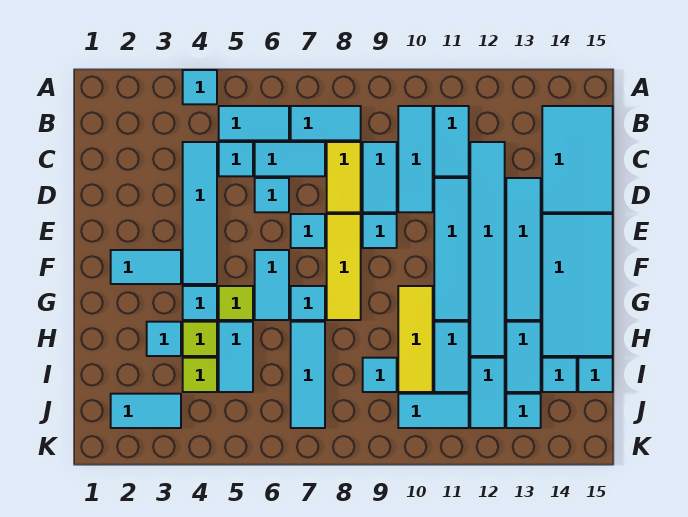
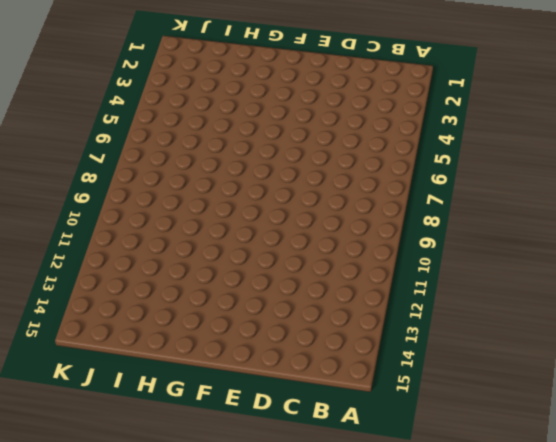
none -> cyan 1x1 tile [183,70,217,104]
none -> cyan 1x2 tile [219,106,289,140]
none -> cyan 1x2 tile [291,106,361,140]
none -> cyan 1x3 tile [398,106,433,212]

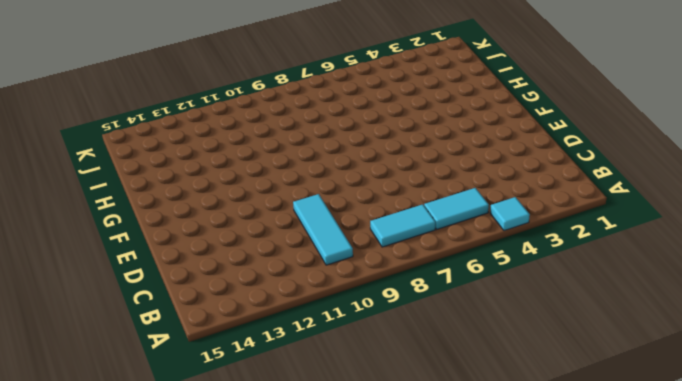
none -> cyan 1x2 tile [434,106,469,176]
none -> cyan 2x3 tile [542,106,613,212]
none -> cyan 1x4 tile [183,142,217,284]
none -> cyan 1x1 tile [219,142,253,176]

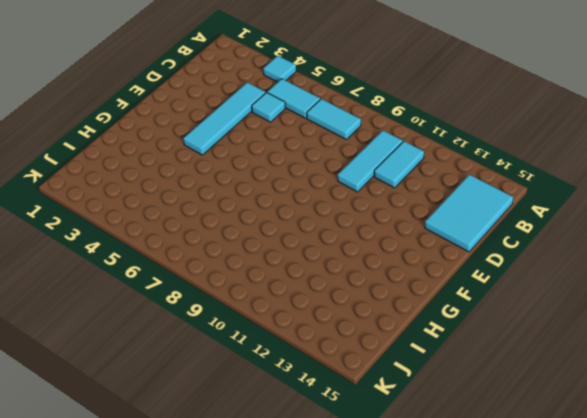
none -> cyan 1x2 tile [255,142,325,176]
none -> yellow 1x2 tile [327,142,361,212]
none -> cyan 1x2 tile [363,142,397,212]
none -> cyan 1x6 tile [470,142,505,356]

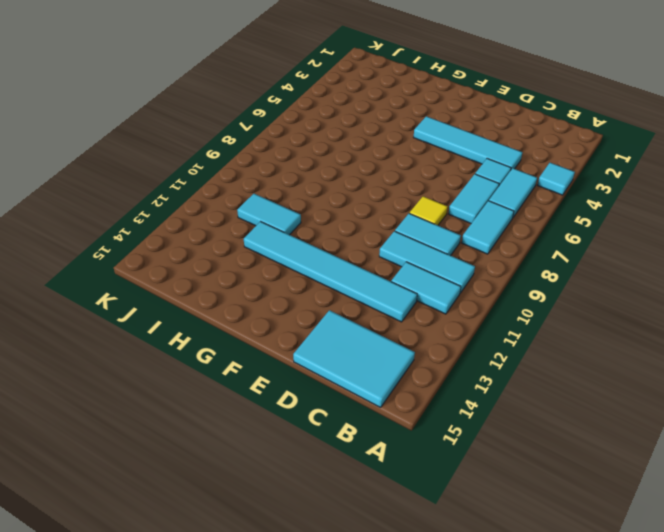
yellow 1x1 tile [410,196,448,225] -> yellow 1x2 tile [327,142,361,212]
none -> cyan 1x1 tile [255,178,289,212]
none -> cyan 1x4 tile [434,178,469,320]
none -> cyan 1x4 tile [506,178,541,320]
none -> cyan 1x1 tile [291,214,325,248]

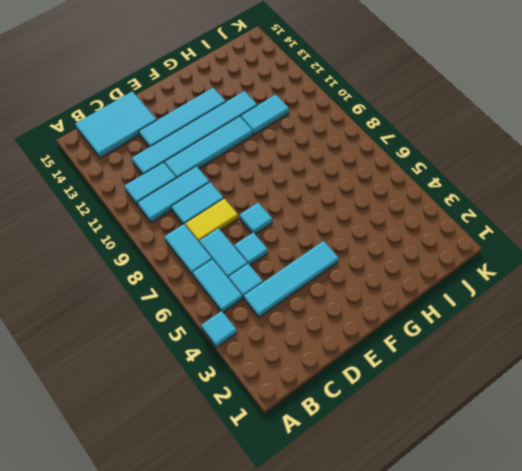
none -> yellow 1x3 tile [327,214,361,320]
none -> cyan 1x1 tile [363,214,397,248]
none -> cyan 2x4 tile [542,214,613,356]
none -> cyan 1x2 tile [111,250,181,284]

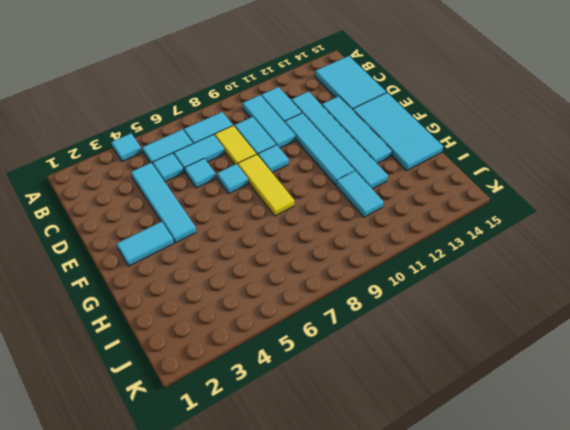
none -> cyan 1x2 tile [255,250,289,320]
none -> cyan 1x1 tile [183,286,217,320]
none -> lime 1x1 tile [219,286,253,320]
none -> cyan 1x1 tile [291,286,325,320]

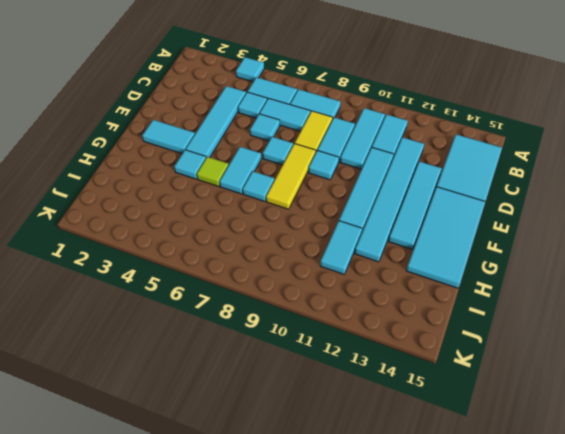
none -> yellow 1x3 tile [398,286,433,392]
none -> cyan 1x1 tile [147,322,181,356]
none -> lime 1x1 tile [183,322,217,356]
none -> cyan 1x2 tile [219,322,253,392]

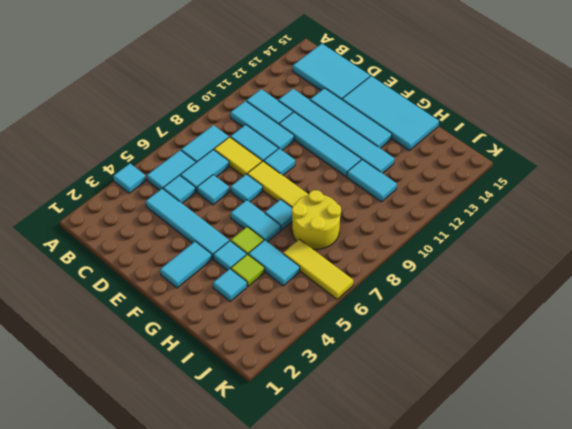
yellow 2x2 round brick [292,190,341,249] -> cyan 1x3 tile [291,322,325,428]
yellow 1x3 tile [283,239,353,299] -> yellow 1x3 tile moved to [398,286,433,392]
none -> cyan 1x2 tile [506,322,541,392]
none -> lime 1x1 tile [183,358,217,392]
none -> cyan 1x1 tile [363,358,397,392]
none -> cyan 1x2 tile [470,358,505,428]

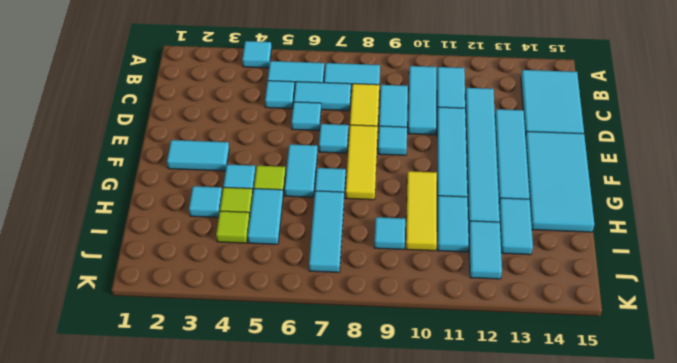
none -> cyan 1x4 tile [183,142,217,284]
none -> cyan 1x1 tile [542,358,577,392]
none -> cyan 1x1 tile [578,358,613,392]
none -> cyan 1x2 tile [111,394,181,428]

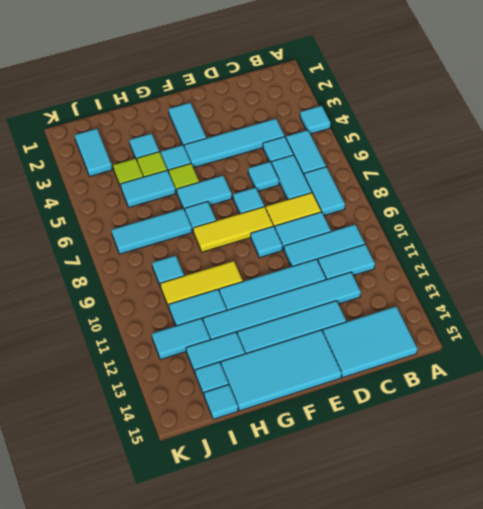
none -> cyan 1x2 tile [398,394,469,428]
none -> cyan 1x1 tile [506,394,541,428]

